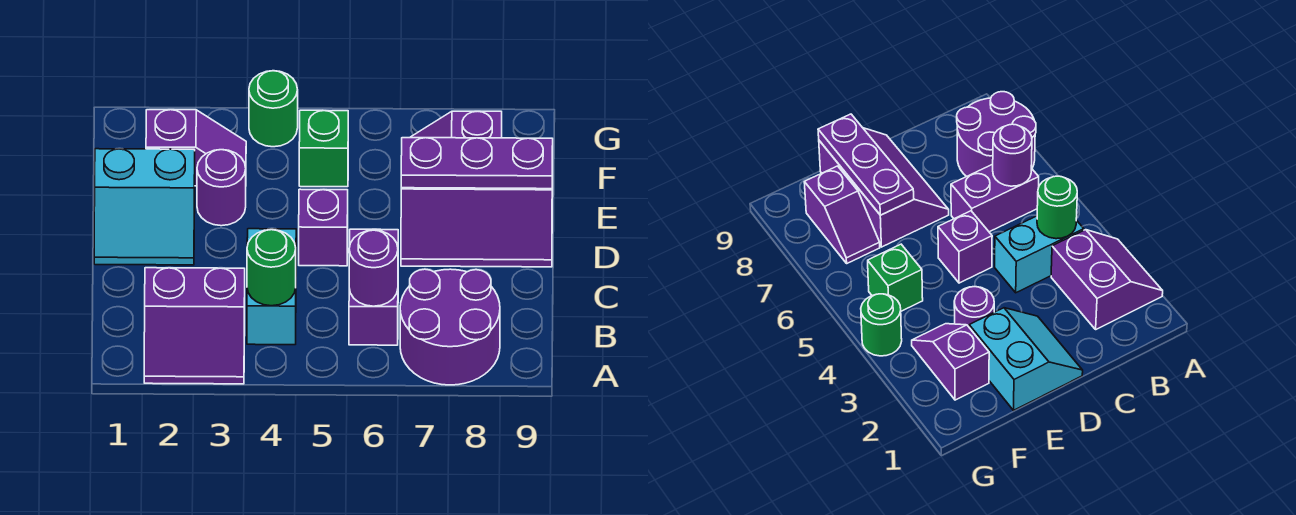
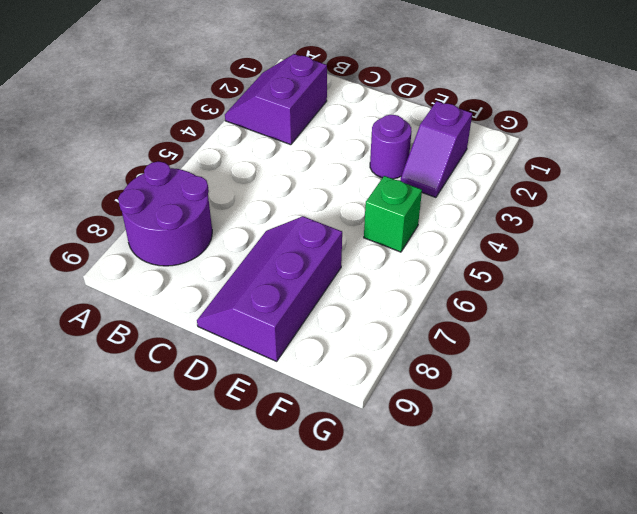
none -> cyan 1x2 brick [247,229,296,345]
none -> purple 1x2 brick [349,229,398,345]
none -> cyan 2x2 slope [94,149,195,265]

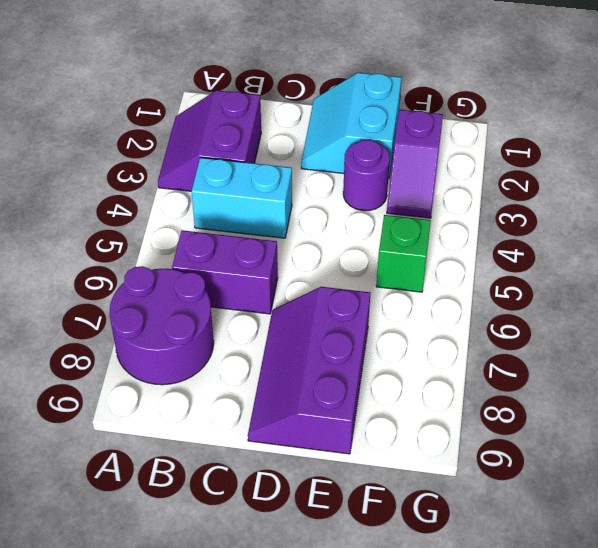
none -> purple 1x1 brick [299,189,348,266]
none -> purple 1x2 slope [410,111,502,138]
none -> green 1x1 round brick [249,71,298,147]

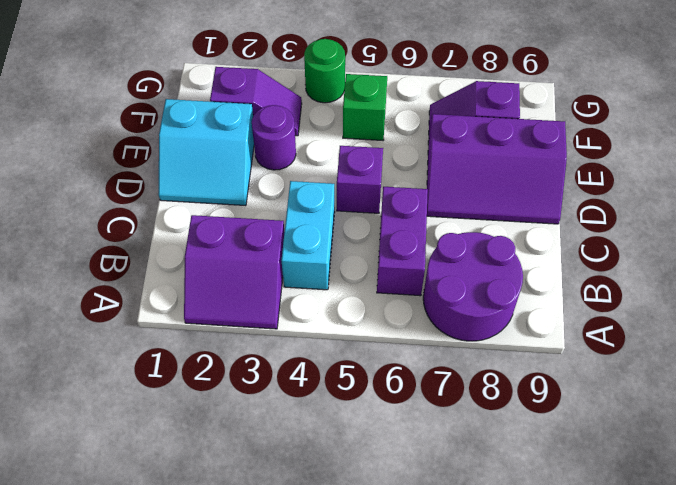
none -> green 1x1 round brick [247,230,296,306]
none -> purple 1x1 round brick [349,230,398,306]
none -> purple 1x3 plate [401,138,553,189]

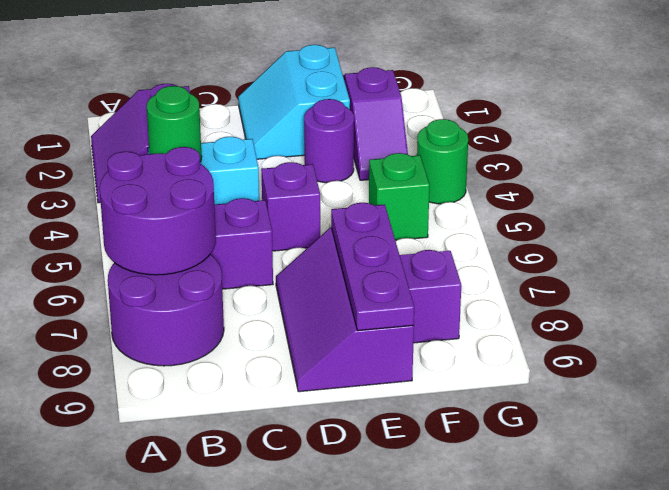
purple 2x2 round brick [100,147,216,275] -> purple 1x1 round brick [349,230,398,306]

